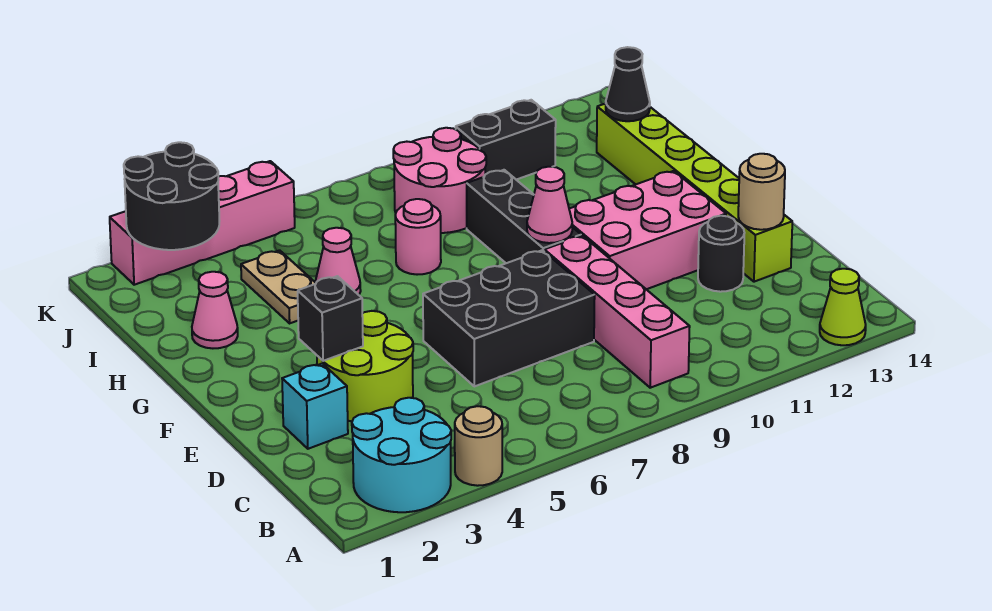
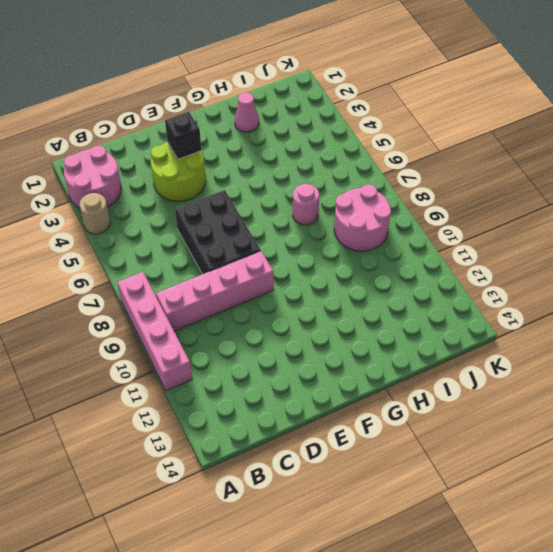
pink 2x2 round brick [64,146,121,208] -> cyan 2x2 round brick [352,398,451,512]
pink 1x4 brick [117,272,192,391] -> pink 1x4 brick moved to [110,161,295,285]
none -> lime 1x1 cone [820,269,866,345]
none -> cyan 1x1 brick [282,364,348,449]
none -> black 1x1 round brick [698,216,744,292]

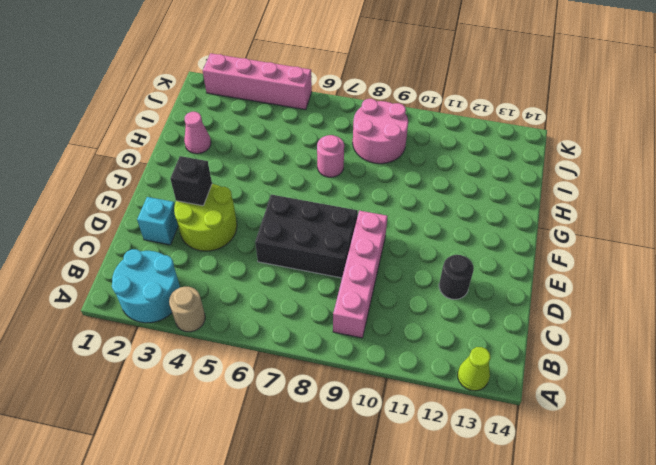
none -> lime 1x6 brick [597,103,792,282]
none -> pink 2x3 brick [569,171,726,289]
none -> black 1x3 brick [467,170,581,263]

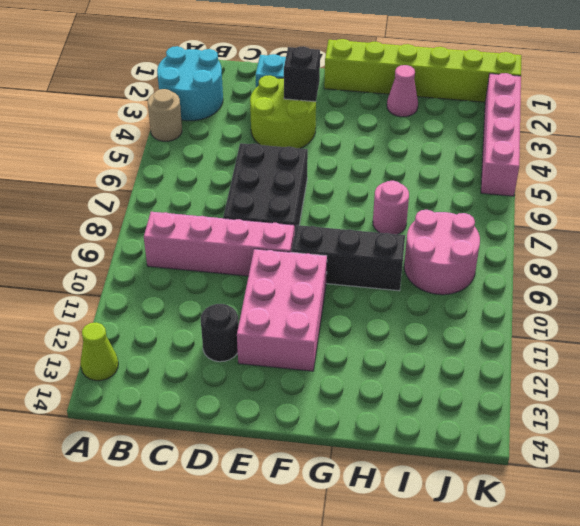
lime 1x6 brick [324,39,521,102] -> lime 1x6 brick moved to [597,103,792,282]
none -> tan 1x2 plate [241,250,316,323]
none -> pink 1x1 cone [315,228,361,295]
none -> black 1x2 brick [456,100,556,180]

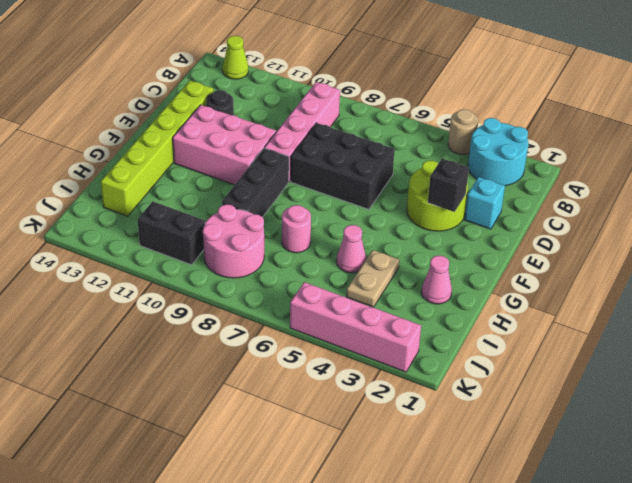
none -> tan 1x1 round brick [738,154,785,230]
none -> pink 1x1 cone [527,167,572,243]
none -> black 1x1 cone [606,47,650,121]

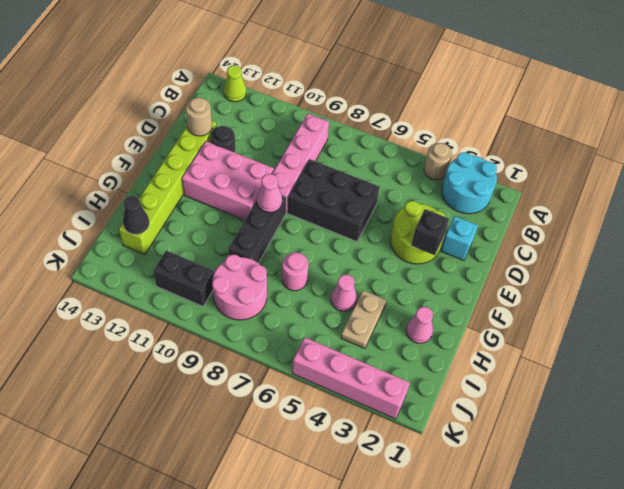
none -> black 2x2 round brick [124,142,219,250]

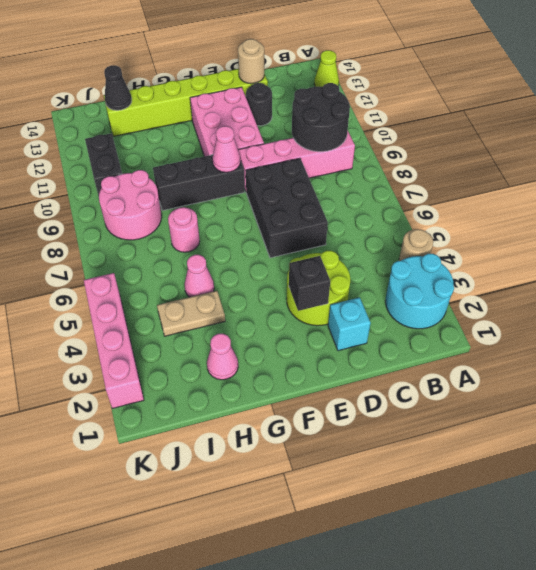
black 2x2 round brick [292,83,350,152] -> black 2x2 round brick moved to [124,142,219,250]

